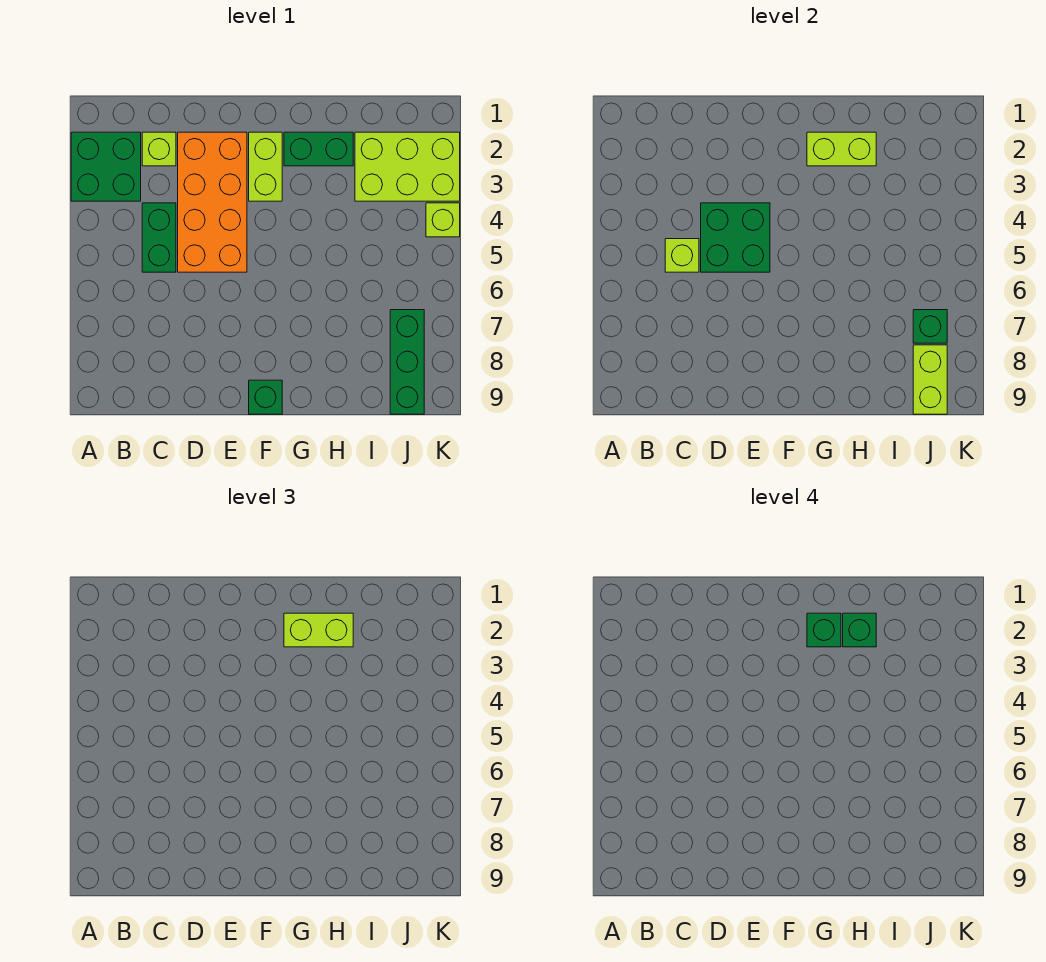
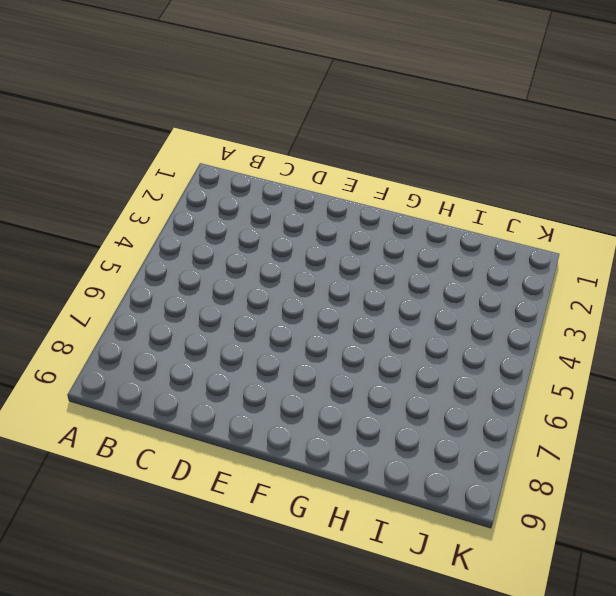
none -> green 2x2 brick [71,132,141,201]
none -> lime 1x1 brick [142,132,176,166]
none -> green 1x2 brick [142,203,176,272]

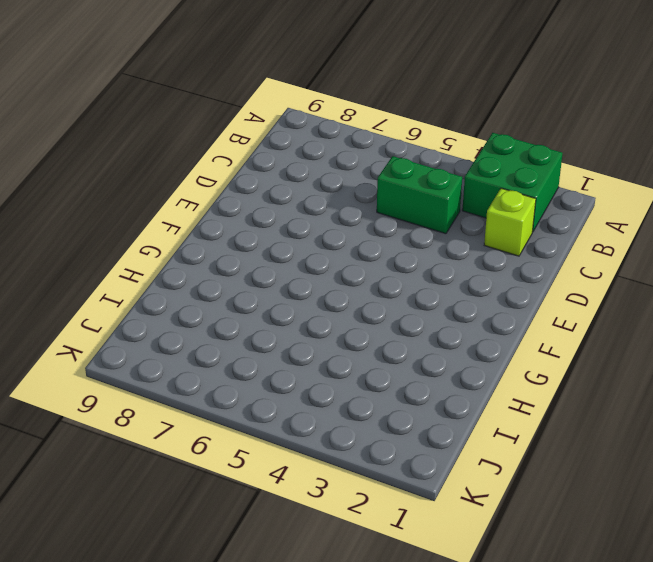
none -> orange 2x4 brick [178,132,247,272]
none -> lime 1x2 brick [249,132,282,201]
none -> green 1x1 brick [249,380,282,414]

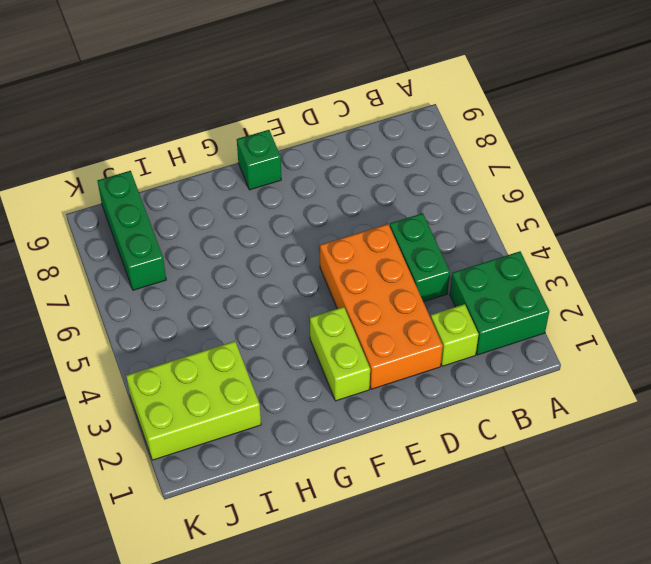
none -> green 1x2 brick [284,132,353,166]
none -> lime 1x1 brick [426,203,460,237]
none -> lime 1x1 brick [665,239,699,272]

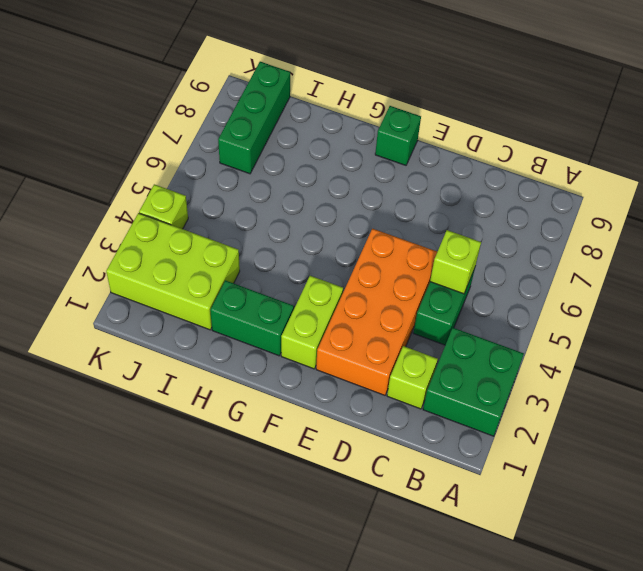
none -> green 2x2 brick [701,203,770,272]
none -> lime 1x2 brick [807,132,876,166]
none -> green 1x1 brick [913,310,947,343]

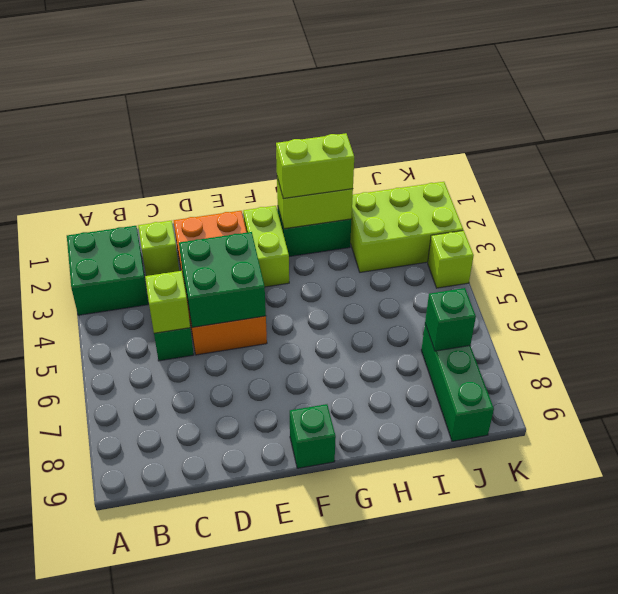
none -> lime 1x2 brick [913,345,947,414]
none -> green 1x1 brick [807,613,841,647]
none -> green 1x1 brick [843,613,876,647]

